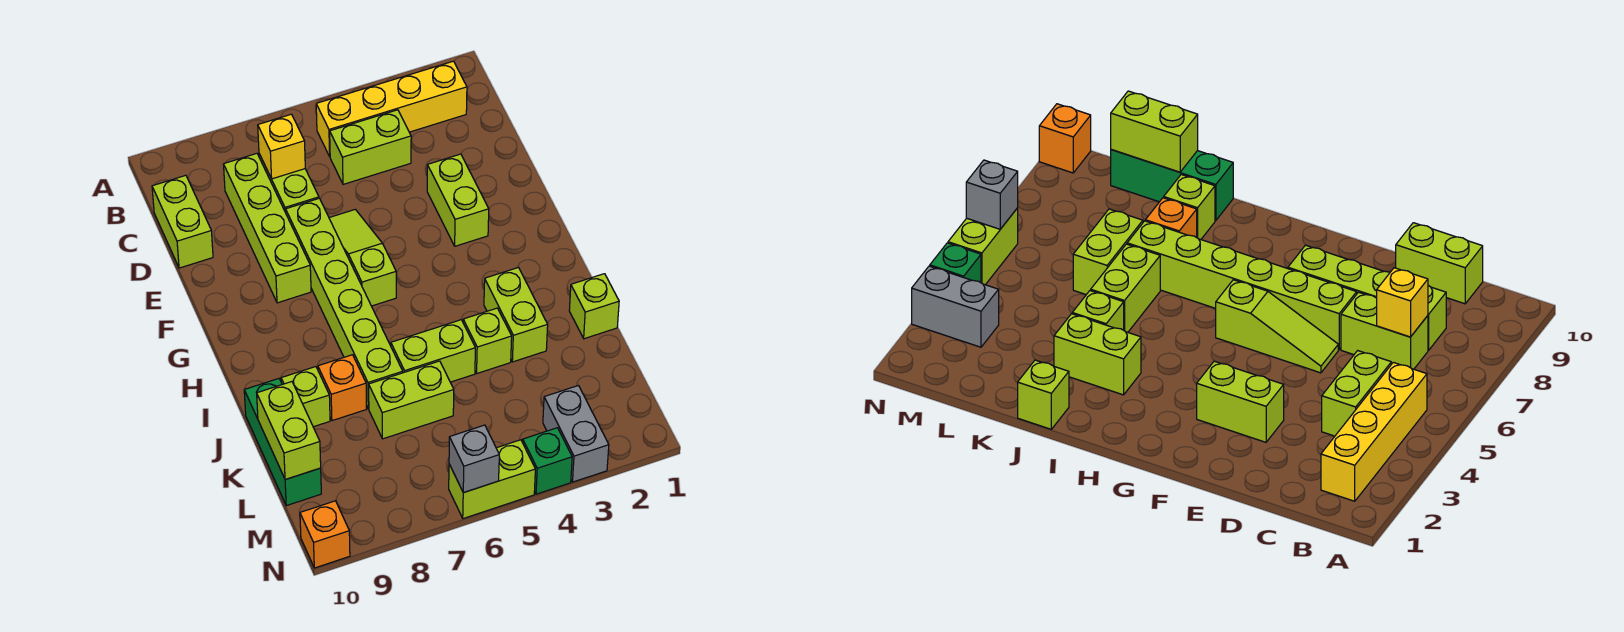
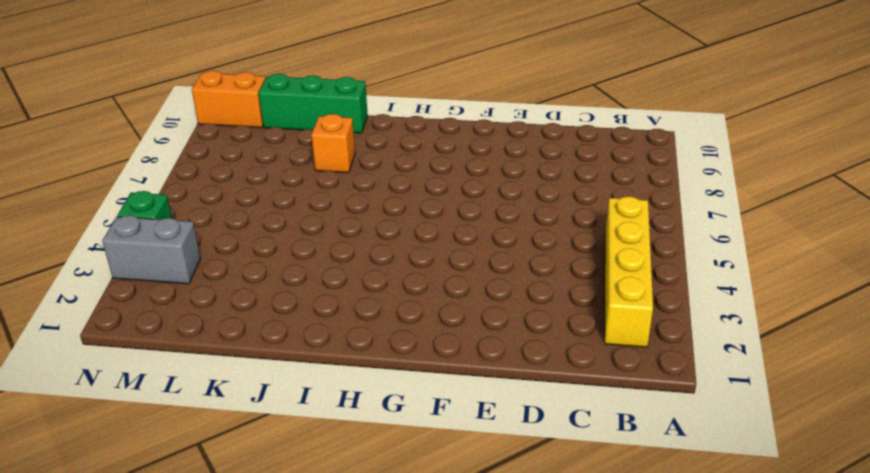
orange 1x2 brick [192,70,266,128] -> orange 1x1 brick [300,501,350,568]
none -> lime 1x2 brick [330,110,411,184]
none -> lime 1x2 brick [259,154,319,212]
none -> lime 1x4 brick [224,154,311,303]

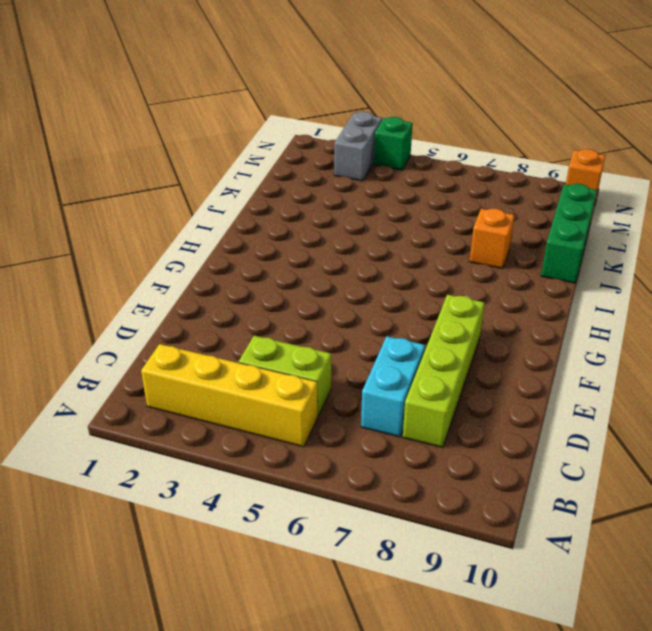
cyan 1x2 brick [361,336,425,437] -> lime 1x2 brick [259,154,319,212]
none -> lime 1x2 brick [152,175,213,268]
none -> lime 1x2 brick [427,154,489,246]
none -> lime 1x3 slope [329,209,396,306]

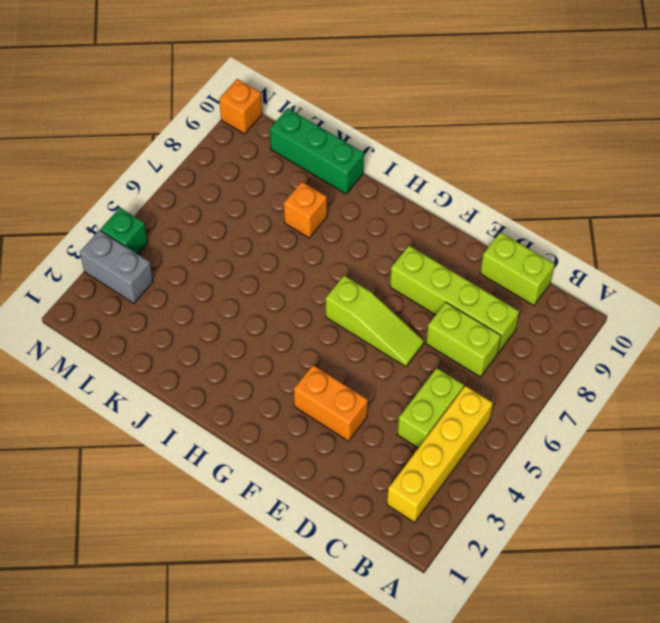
orange 1x2 brick [294,365,368,441] -> lime 1x2 brick [427,154,489,246]
none -> lime 1x6 brick [286,198,403,409]
none -> lime 1x2 brick [484,268,548,362]
none -> lime 1x1 brick [569,274,619,339]

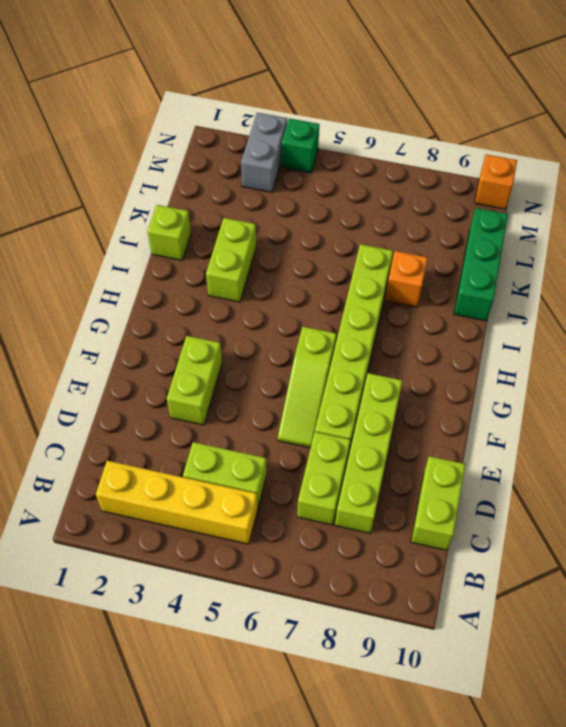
none -> lime 1x1 brick [463,308,512,373]
none -> lime 1x2 brick [391,320,475,382]
none -> lime 1x1 brick [281,367,330,427]

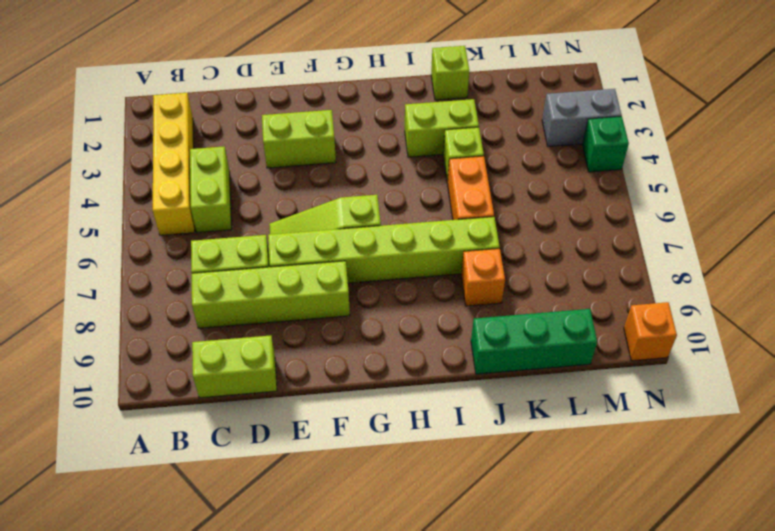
orange 1x2 brick [447,156,494,220] -> lime 1x2 brick [391,320,475,382]
none -> lime 1x1 brick [281,367,330,427]
none -> lime 1x2 brick [369,361,454,439]
none -> lime 1x2 brick [449,440,535,519]

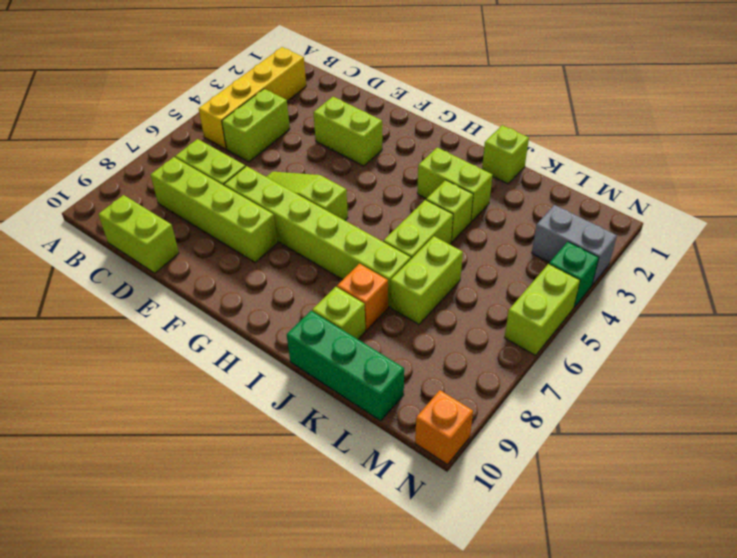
none -> yellow 1x1 brick [258,114,305,179]
none -> lime 1x2 brick [257,382,321,480]
none -> grey 1x1 brick [449,425,499,493]

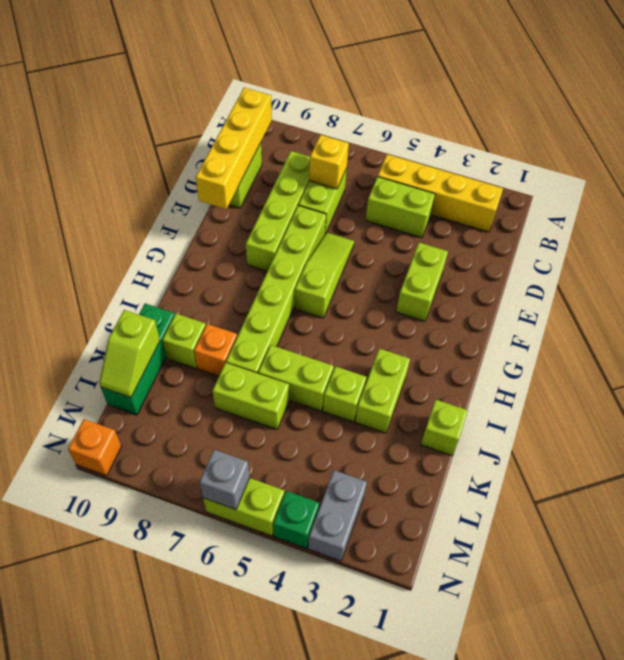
yellow 1x4 brick [196,87,272,209] -> none
lime 1x2 slope [99,310,160,397] -> lime 1x2 brick [257,382,321,480]

